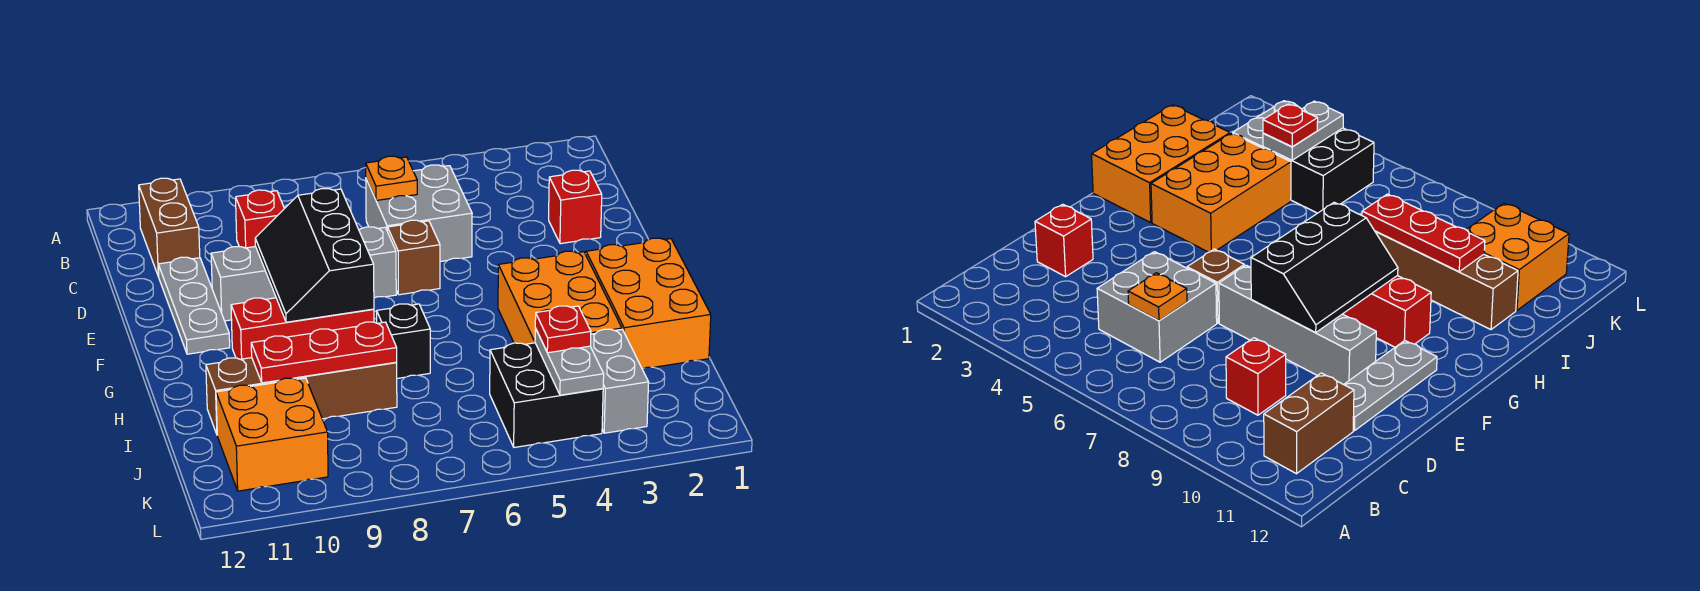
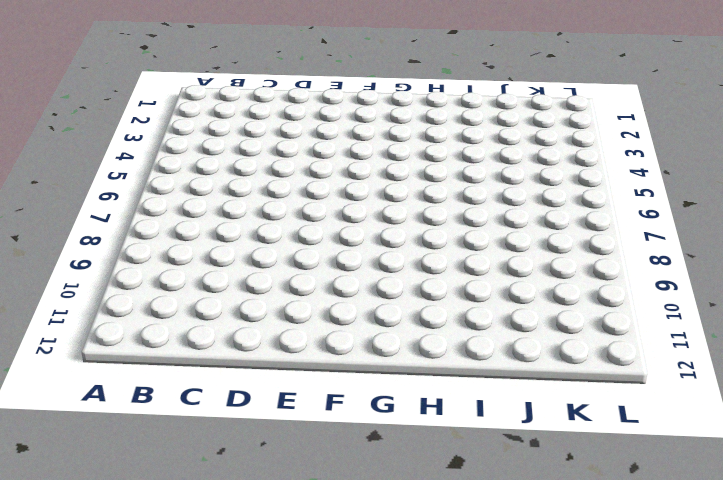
none -> brown 1x2 brick [139,178,200,277]
none -> grey 2x2 brick [366,165,472,262]
none -> red 1x1 brick [236,190,284,248]

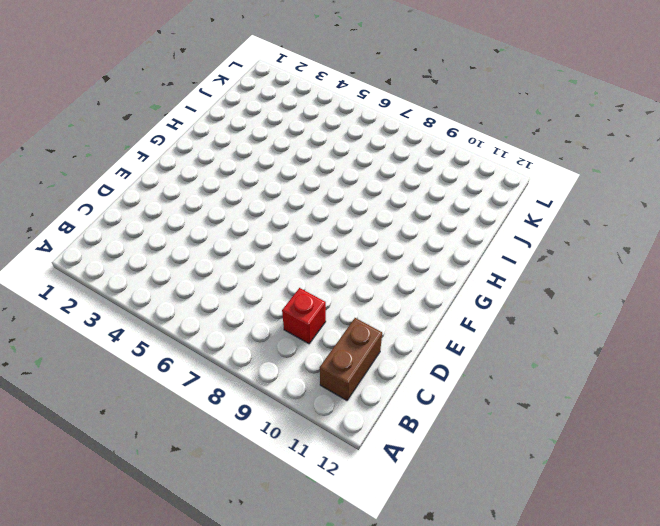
none -> grey 2x2 brick [366,165,472,262]
none -> red 1x1 brick [549,170,602,244]
none -> grey 1x3 plate [158,257,230,354]

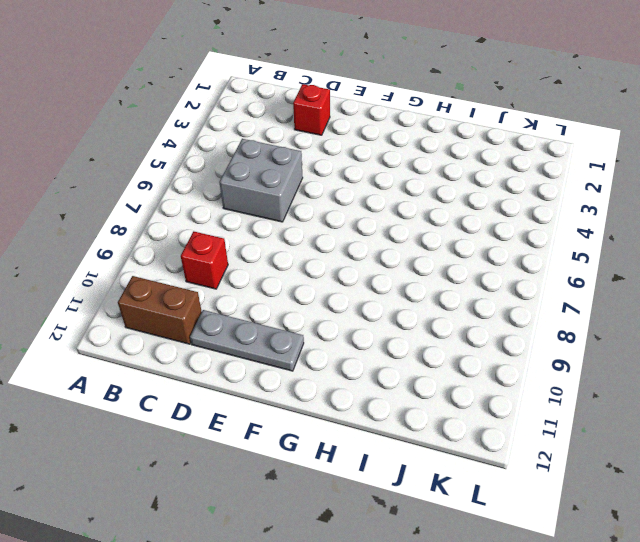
none -> brown 1x1 brick [388,220,440,295]
none -> grey 1x4 brick [211,227,396,321]
none -> orange 2x3 brick [586,238,711,369]

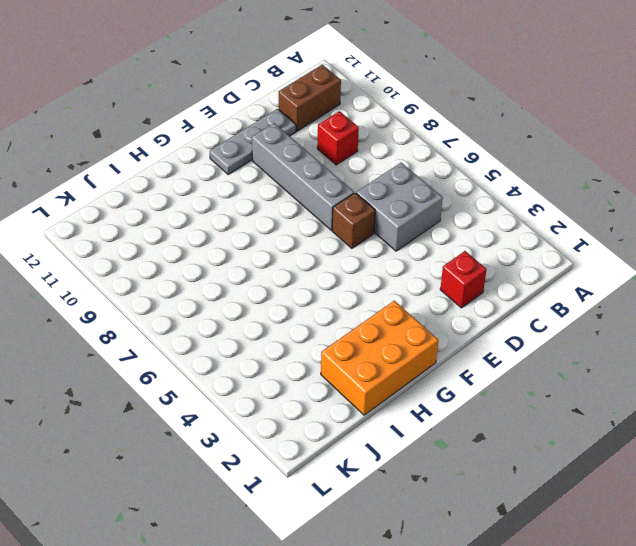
none -> orange 2x3 brick [498,251,622,344]
none -> red 1x3 brick [231,298,374,359]
none -> black 1x1 brick [377,304,430,378]

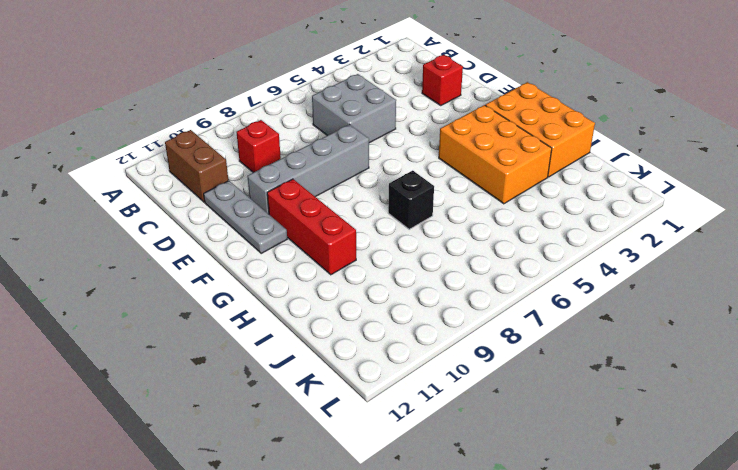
red 1x3 brick [267,179,356,275] -> red 1x3 brick turned to [231,298,374,359]
none -> brown 1x1 brick [388,220,440,295]
none -> brown 1x4 brick [206,358,397,434]
none -> grey 1x2 brick [590,329,649,433]

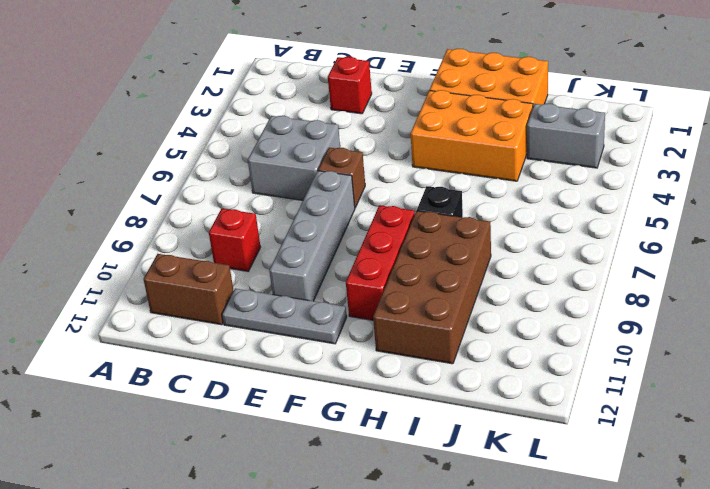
brown 2x4 brick [373,211,491,364] -> brown 1x4 brick [206,358,397,434]
none -> black 2x2 brick [490,343,603,447]
none -> orange 2x2 brick [216,378,328,491]
none -> orange 1x1 plate [366,156,417,201]

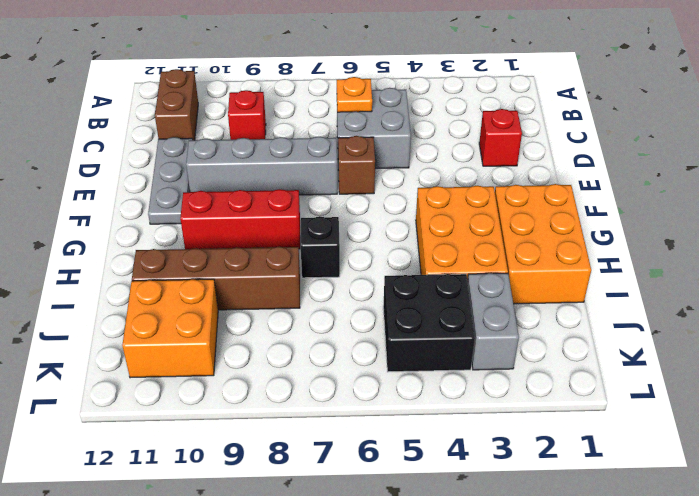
none -> black 2x3 slope [255,189,374,322]
none -> red 1x3 plate [251,322,397,383]
none -> grey 1x2 plate [535,328,604,395]

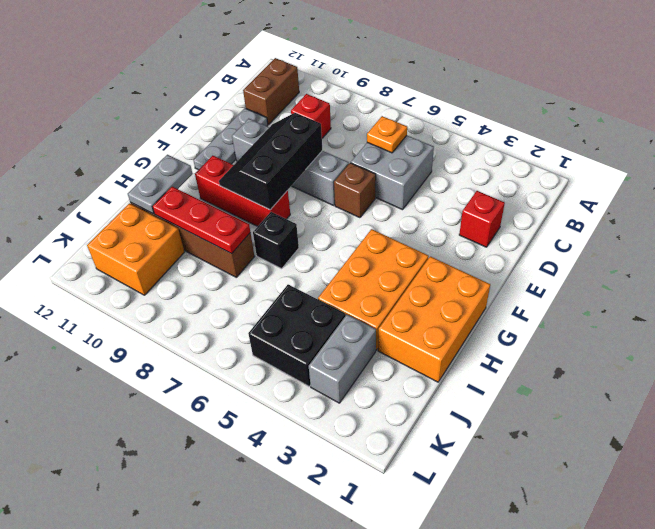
grey 1x2 plate [128,155,193,214] -> grey 1x2 plate moved to [535,328,604,395]
none -> red 1x1 plate [535,306,591,353]

